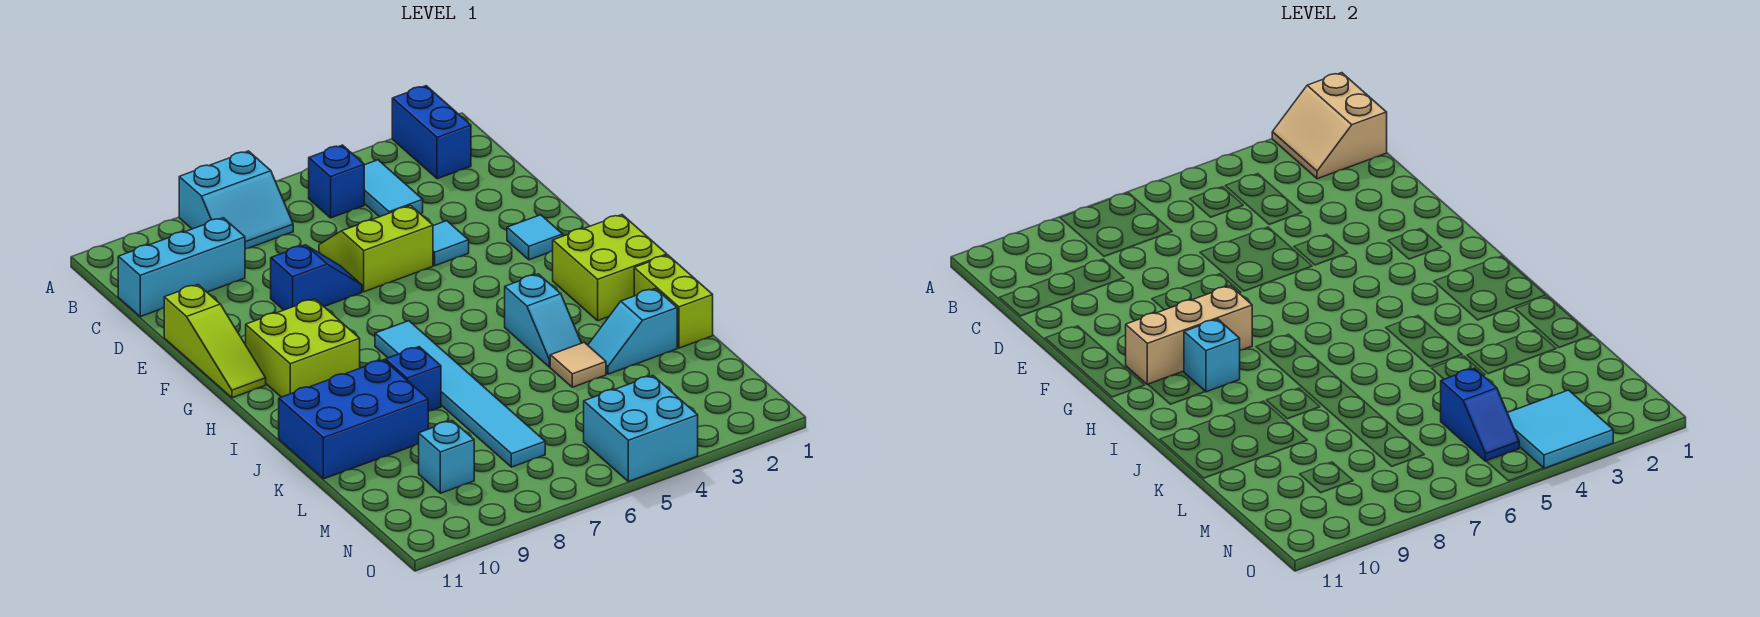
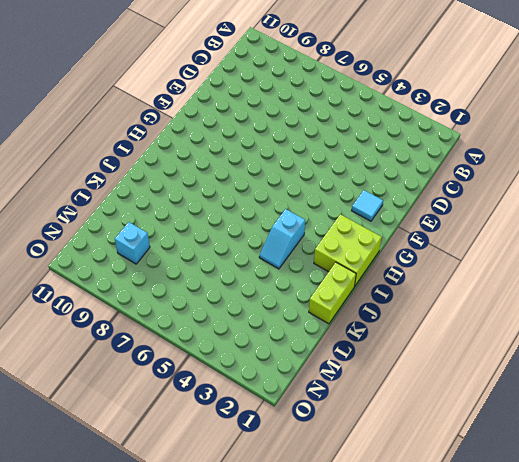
none -> blue 1x2 brick [392,86,471,179]
none -> cyan 2x2 slope [179,151,293,249]
none -> cyan 1x2 tile [364,160,423,217]

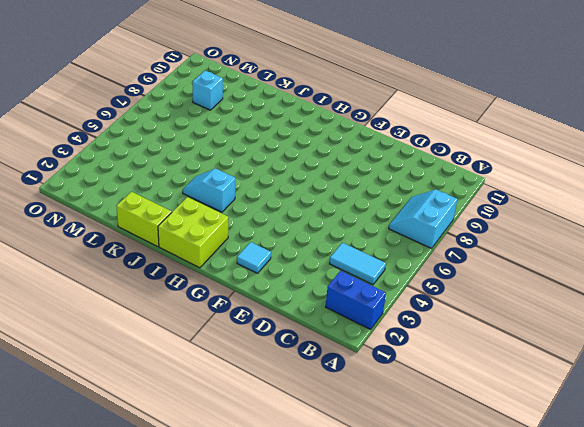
none -> blue 1x1 brick [309,145,364,218]
none -> cyan 1x3 brick [118,218,245,317]
none -> lime 2x2 slope [319,206,433,292]

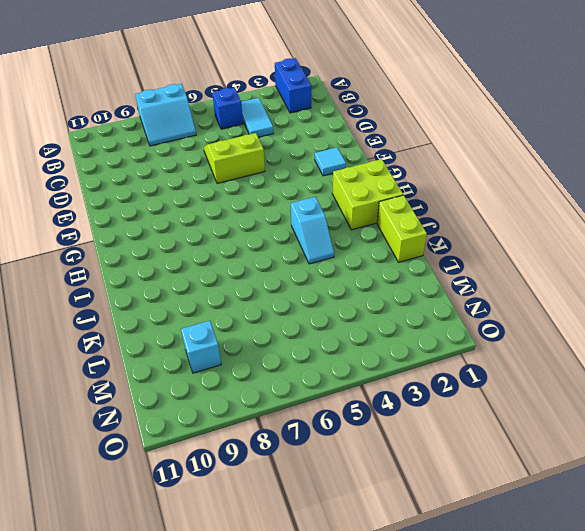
none -> cyan 1x3 brick [118,218,245,317]
none -> cyan 1x1 tile [433,221,469,266]
none -> blue 1x2 slope [271,245,362,310]

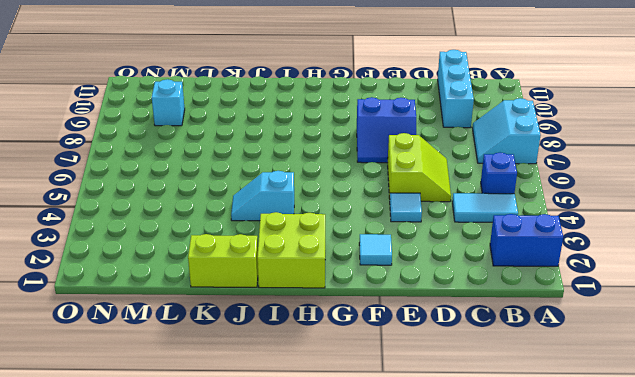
blue 2x2 slope [357,97,416,163] -> blue 1x2 slope [271,245,362,310]
none -> lime 1x3 slope [164,285,266,398]
none -> lime 2x2 brick [246,299,360,397]
none -> cyan 1x6 tile [375,321,545,467]

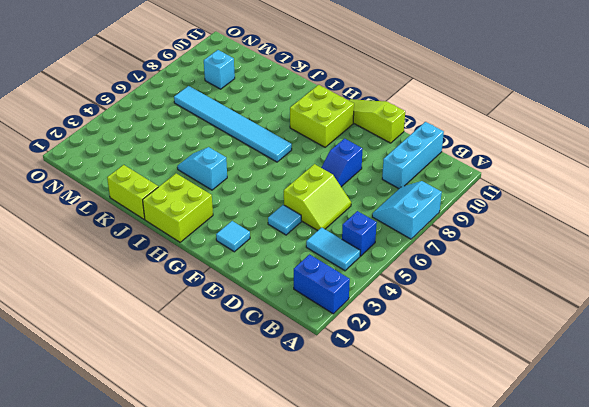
none -> blue 1x1 brick [385,347,441,411]
none -> blue 2x3 brick [279,360,428,479]
none -> cyan 1x2 slope [588,288,677,374]

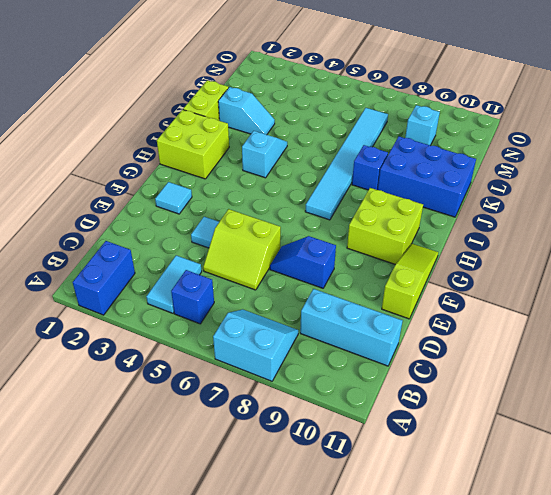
none -> tan 1x1 tile [550,342,606,387]
none -> cyan 2x2 brick [584,376,698,482]
none -> tan 2x2 slope [1272,73,1387,179]

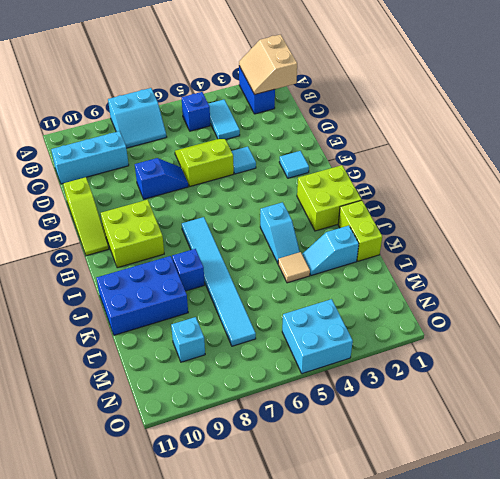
none -> tan 1x3 brick [1126,286,1252,385]
none -> cyan 1x1 brick [1184,319,1240,392]
none -> blue 1x2 slope [1441,368,1519,461]

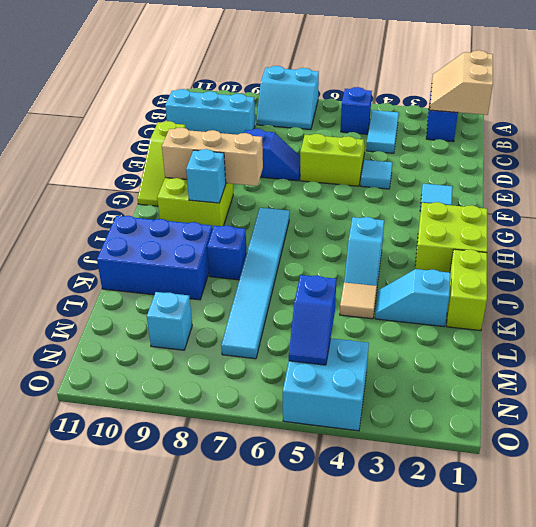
none -> cyan 2x2 tile [1508,390,1613,468]

